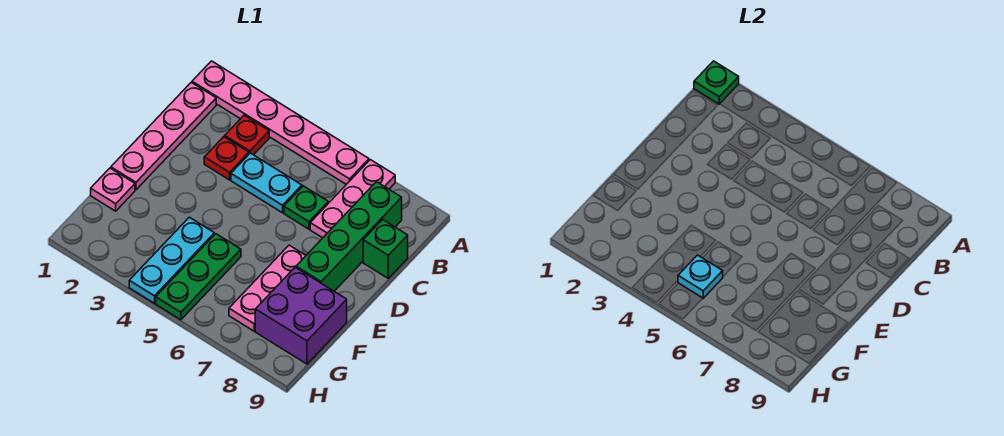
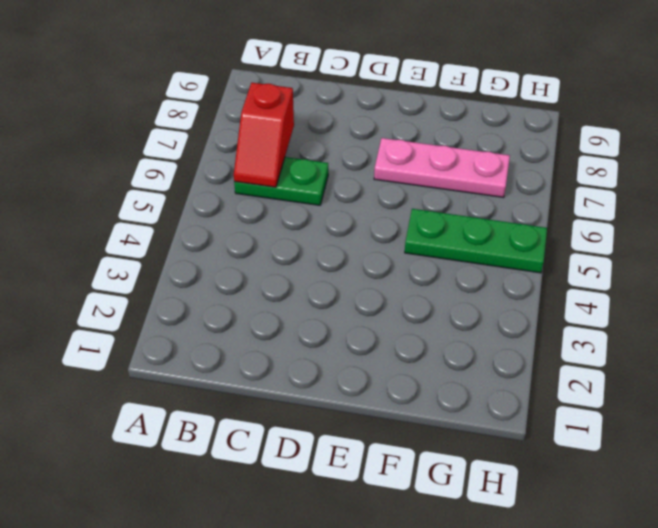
green 1x2 plate [234,157,328,205] -> green 1x1 plate [284,186,328,229]
red 1x2 slope [234,83,294,187] -> none
none -> pink 1x6 plate [192,61,369,184]
none -> pink 1x3 plate [310,160,395,238]
none -> pink 1x4 plate [111,82,216,190]

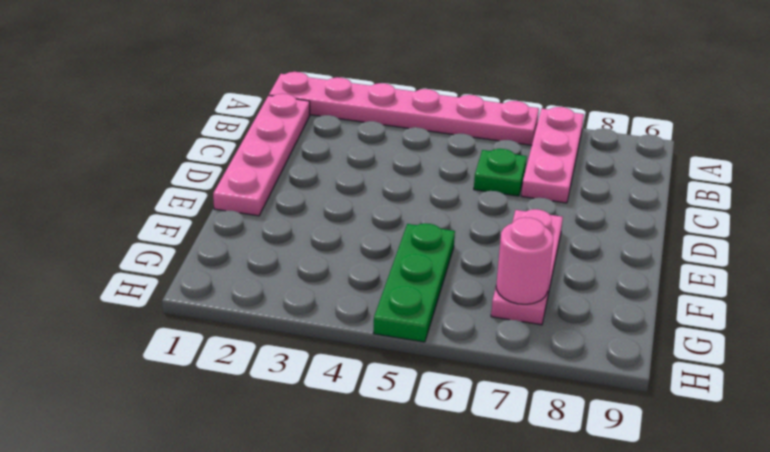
pink 1x1 round brick [496,217,553,304] -> none
none -> red 1x1 plate [225,115,269,155]
none -> green 1x4 brick [296,182,402,291]
none -> red 1x1 plate [204,137,249,180]

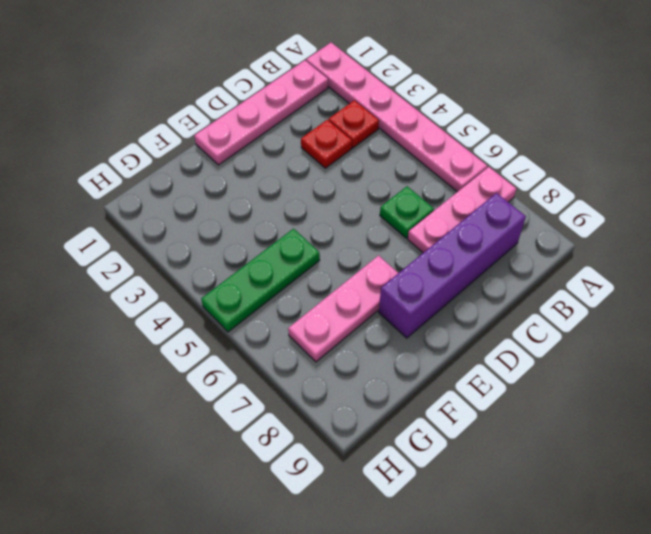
purple 1x4 brick [379,193,526,338] -> green 1x4 brick [296,182,402,291]
none -> cyan 1x2 plate [231,153,302,213]
none -> green 1x1 brick [363,220,408,278]
none -> pink 1x1 plate [91,168,135,211]

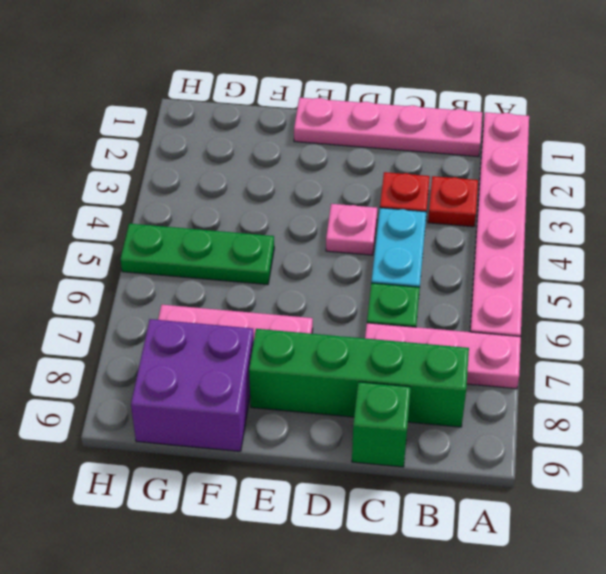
pink 1x1 plate [326,204,377,255] -> pink 1x1 plate moved to [91,168,135,211]
none -> cyan 1x3 plate [129,217,214,303]
none -> green 1x1 plate [694,61,739,104]
none -> cyan 1x1 plate [678,255,723,298]

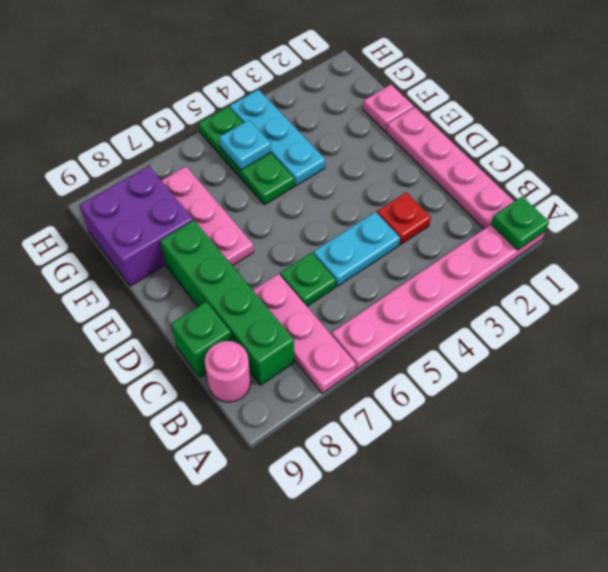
pink 1x1 round brick [205,341,251,402] -> none
none -> red 1x1 plate [225,115,269,155]

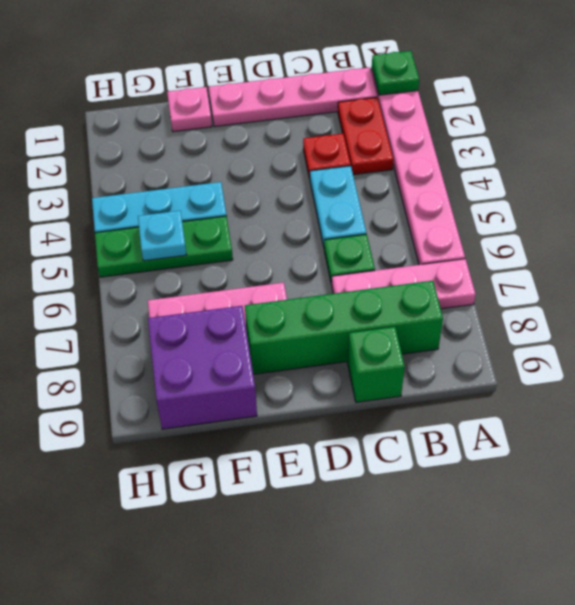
red 1x2 plate [338,97,393,175] -> red 1x1 plate [225,115,269,155]

